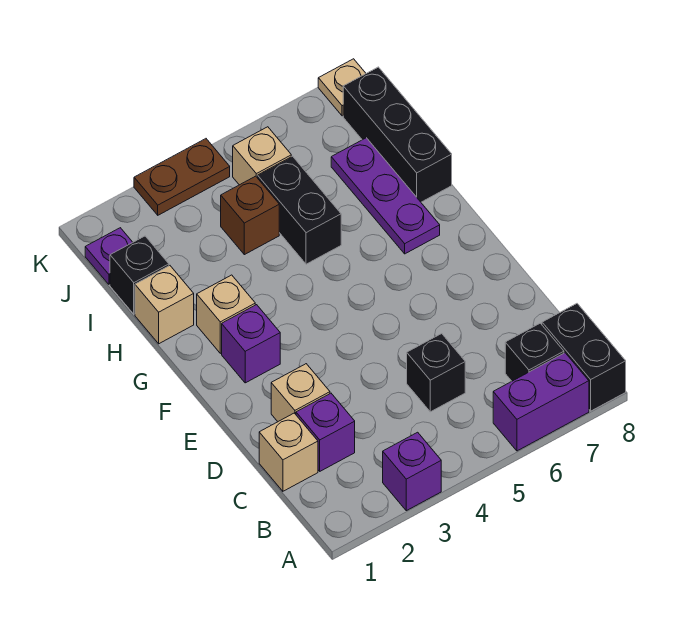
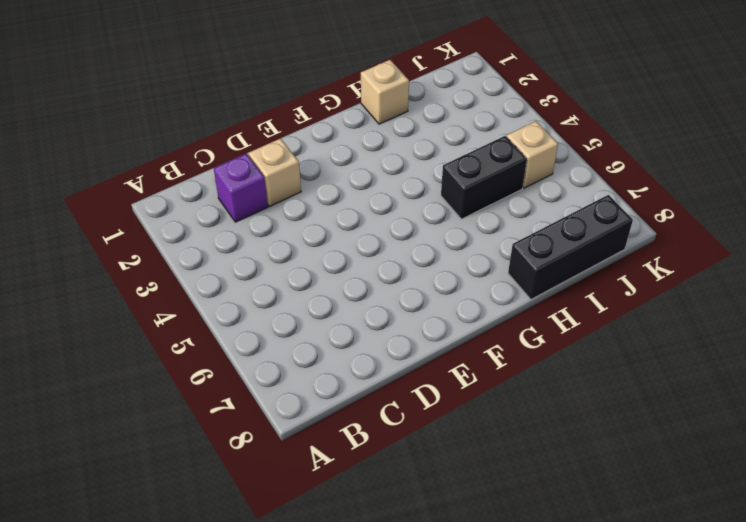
none -> purple 1x1 brick [383,432,441,511]
none -> purple 1x2 brick [493,353,589,451]
none -> black 1x2 brick [542,304,626,411]

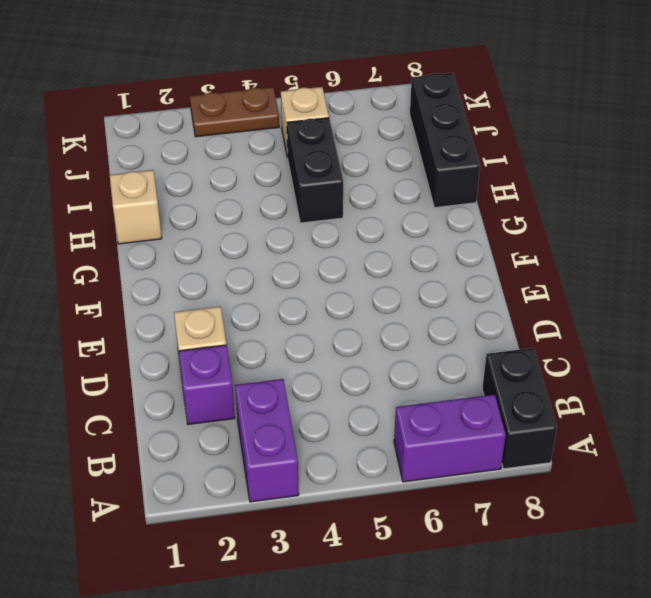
purple 1x2 brick [235,379,299,502] -> purple 1x1 brick [383,432,441,511]
none -> black 1x1 brick [505,323,564,381]
none -> tan 1x1 brick [259,413,318,491]
none -> black 1x1 brick [407,334,465,412]

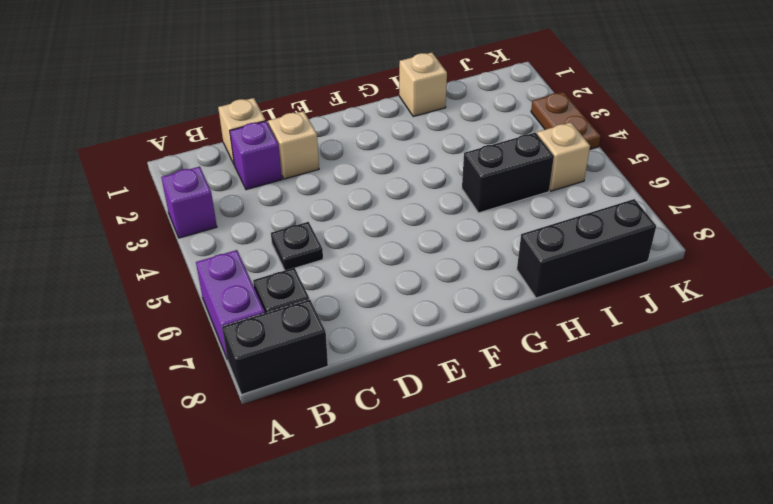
black 1x1 plate [271,222,323,270] -> black 1x1 brick [407,334,465,412]
none -> purple 1x1 brick [222,305,280,383]
none -> tan 1x1 brick [197,275,255,353]
none -> purple 1x3 plate [331,138,440,254]

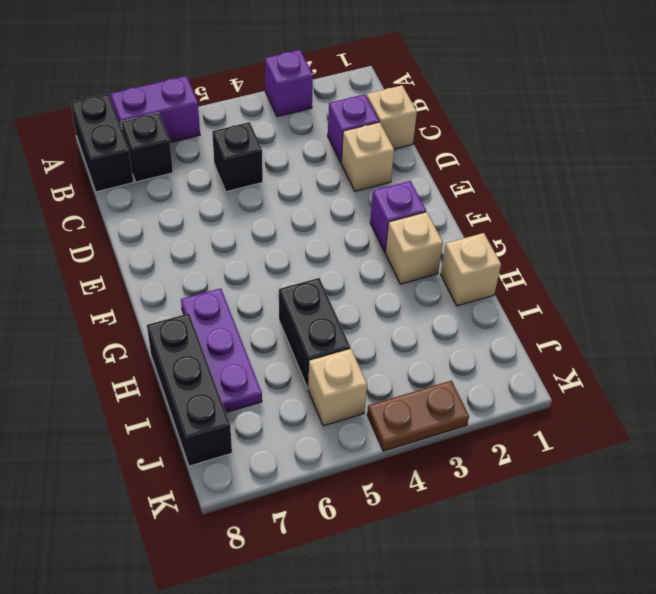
none -> black 1x1 brick [110,236,169,314]
none -> brown 1x1 brick [221,176,279,255]
none -> purple 1x1 plate [85,228,133,285]

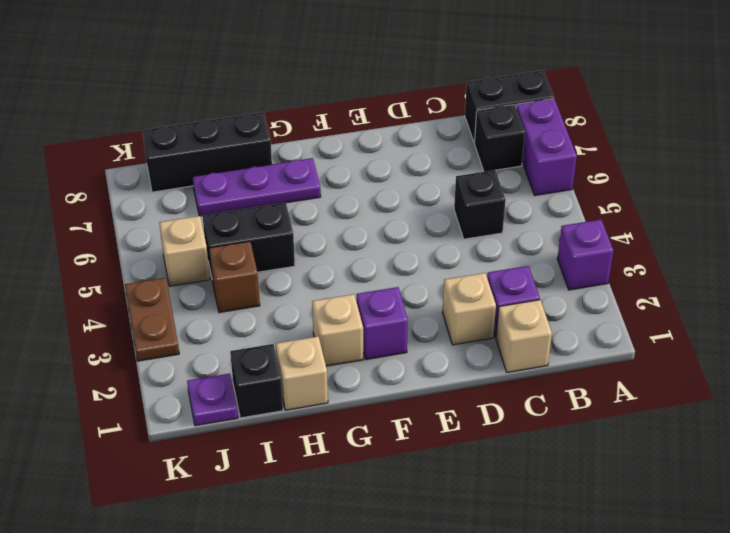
none -> tan 1x1 plate [318,59,366,116]

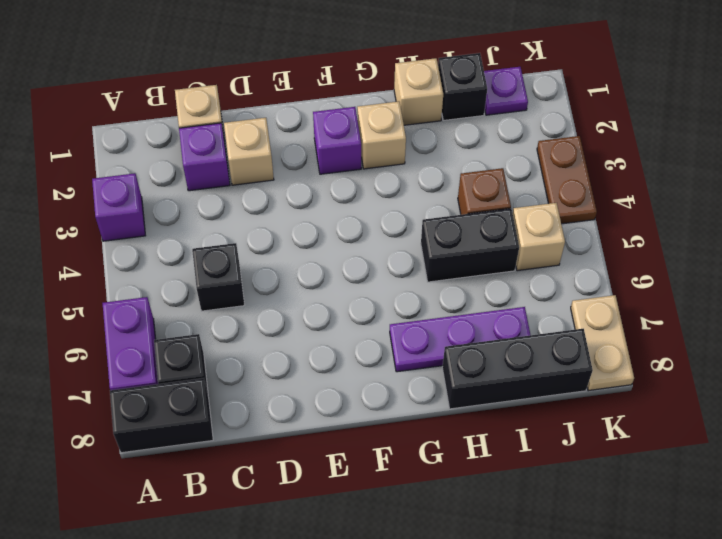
tan 1x2 plate [571,295,634,391] -> tan 1x1 plate [318,59,366,116]

